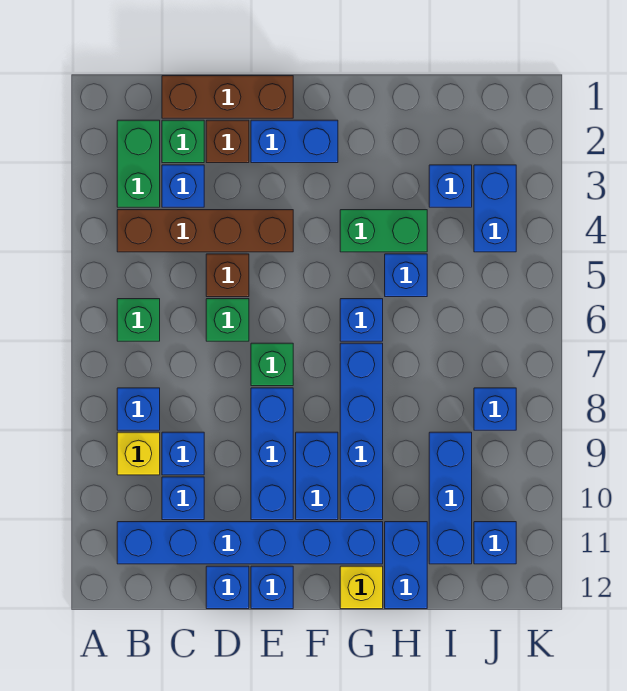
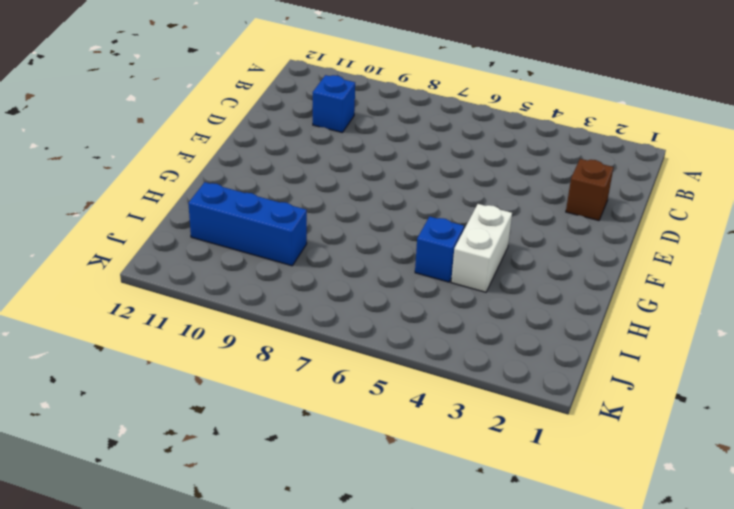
white 1x2 brick [451,204,512,292] -> green 1x2 brick [340,210,427,252]
none -> green 1x2 brick [117,120,160,207]
none -> brown 1x4 brick [117,210,293,252]
none -> green 1x1 brick [117,299,160,341]
none -> blue 1x1 brick [117,388,160,430]

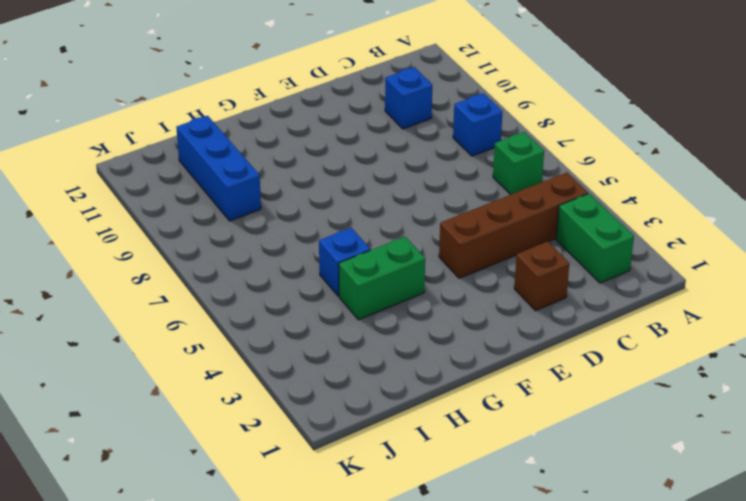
none -> yellow 1x1 brick [117,432,160,475]
none -> blue 1x6 brick [117,522,383,564]
none -> brown 1x3 brick [162,76,293,118]
none -> green 1x1 brick [162,120,204,163]

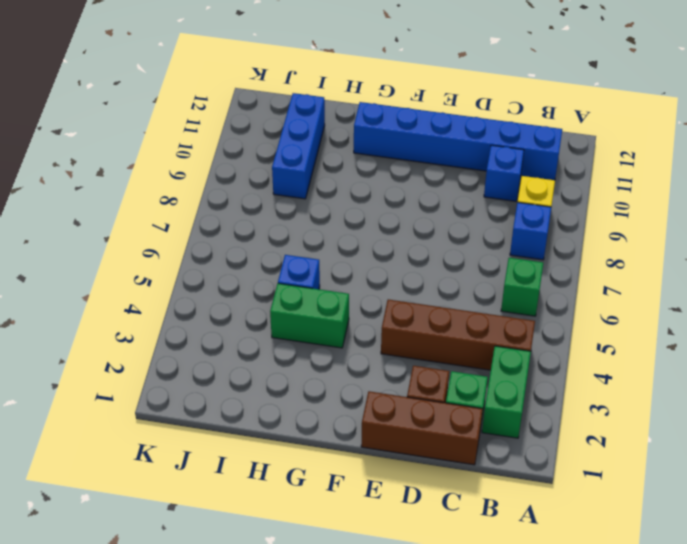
none -> blue 1x1 brick [162,165,204,207]
none -> blue 1x1 brick [162,432,204,475]
none -> brown 1x1 brick [206,254,249,297]
none -> green 1x1 brick [206,299,249,341]

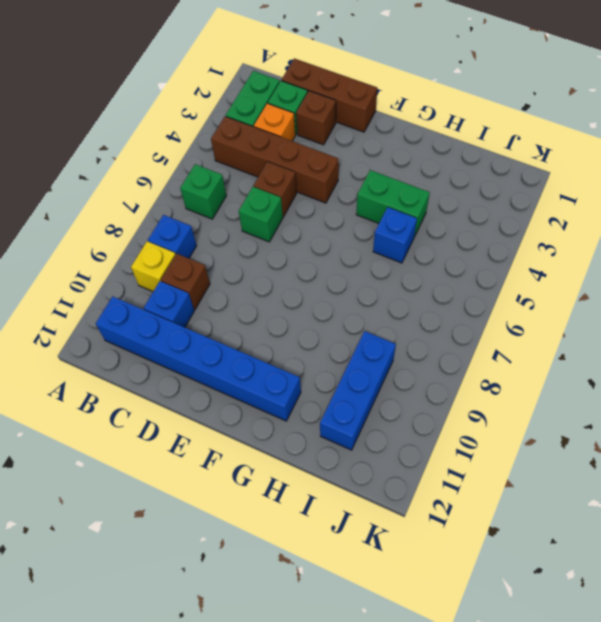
orange 1x1 brick [254,103,295,141] -> blue 1x1 brick [162,165,204,207]
brown 1x1 brick [161,253,210,309] -> blue 1x1 brick [162,432,204,475]
none -> blue 1x1 brick [206,566,249,609]
none -> blue 1x2 brick [251,120,338,163]
none -> green 1x1 brick [251,343,293,386]
none -> blue 1x3 brick [251,388,293,520]

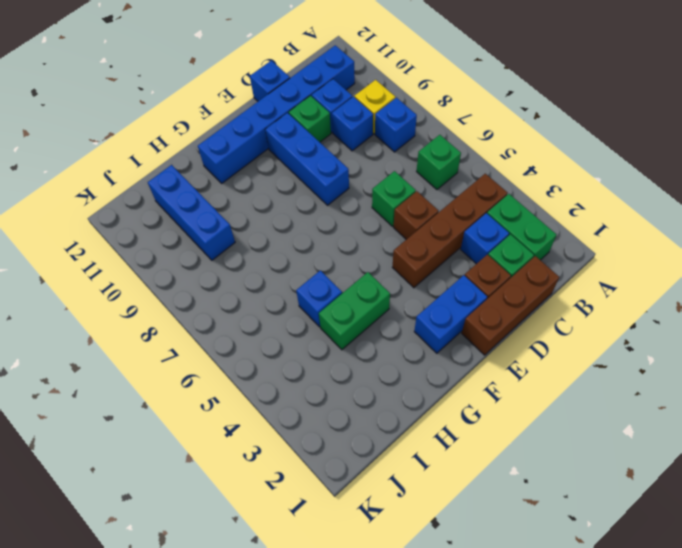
green 1x1 brick [289,96,331,142] -> green 1x1 brick moved to [251,343,293,386]
none -> blue 1x1 brick [251,566,293,609]
none -> blue 1x2 brick [296,432,338,520]
none -> blue 1x1 brick [340,299,383,341]
none -> blue 1x4 brick [340,343,383,520]

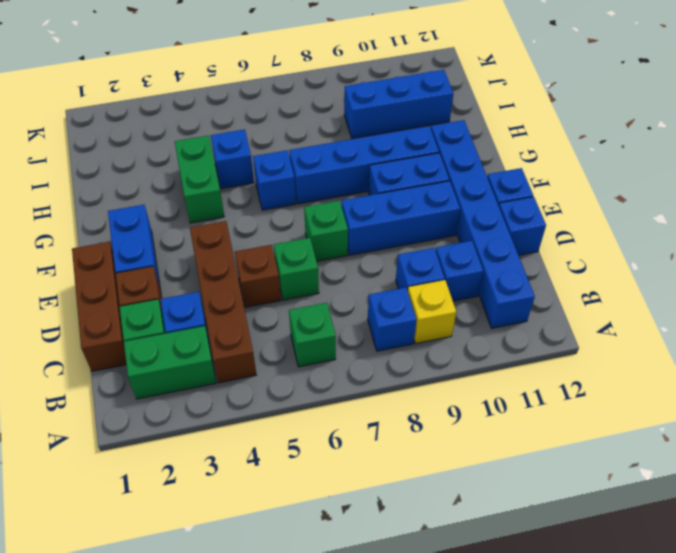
none -> yellow 1x1 brick [340,566,383,609]
none -> blue 1x2 brick [385,522,427,609]
none -> blue 1x1 brick [429,165,472,207]
none -> blue 1x2 brick [474,165,516,252]

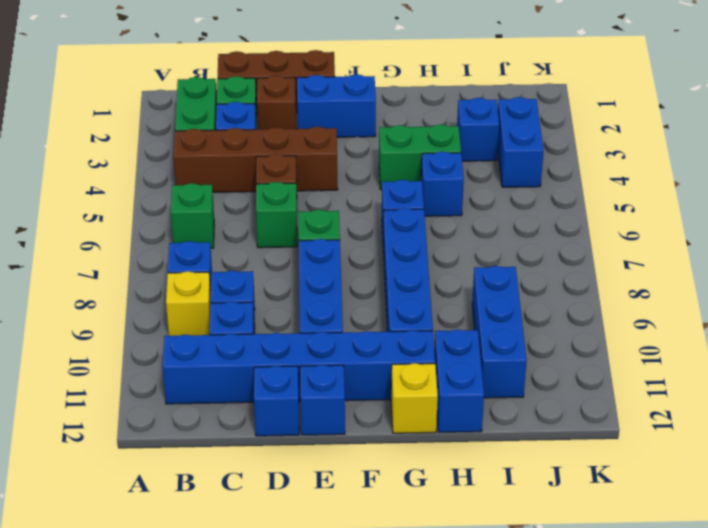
none -> blue 1x2 brick [296,432,338,520]
none -> blue 1x1 brick [474,388,516,430]
none -> blue 1x1 brick [474,522,516,564]

